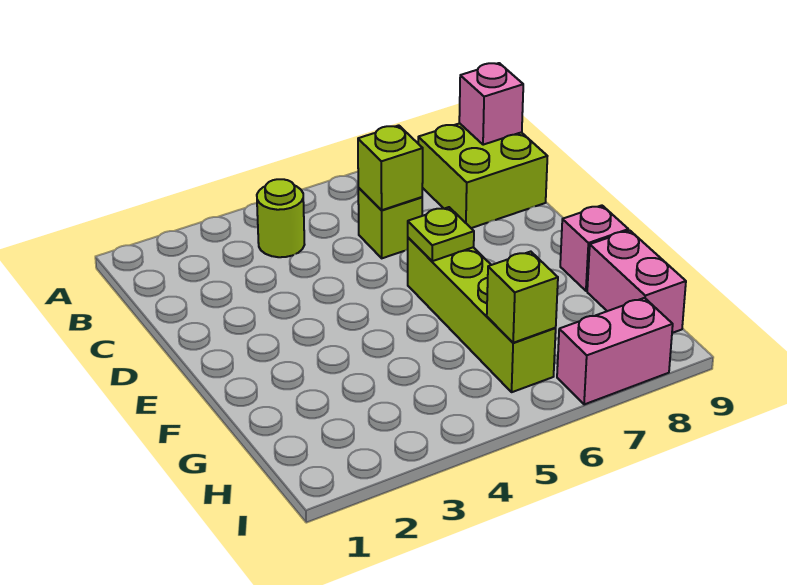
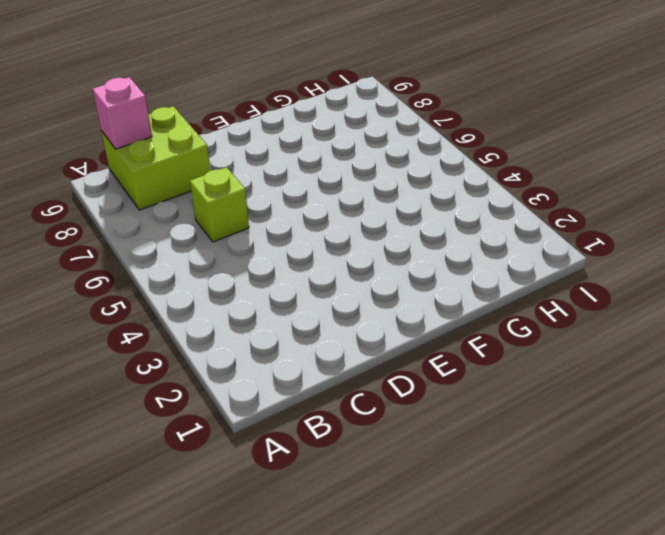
none -> lime 1x1 round brick [257,179,305,257]
none -> lime 1x4 brick [408,238,556,392]

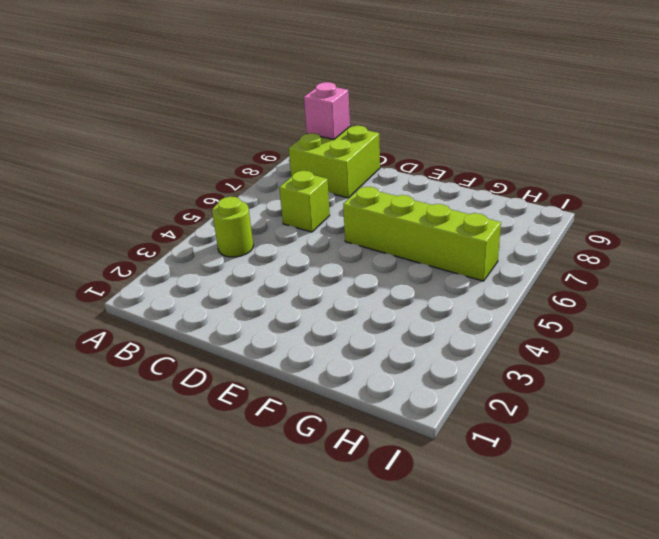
none -> pink 1x1 brick [560,205,628,291]
none -> pink 1x2 brick [587,230,686,333]

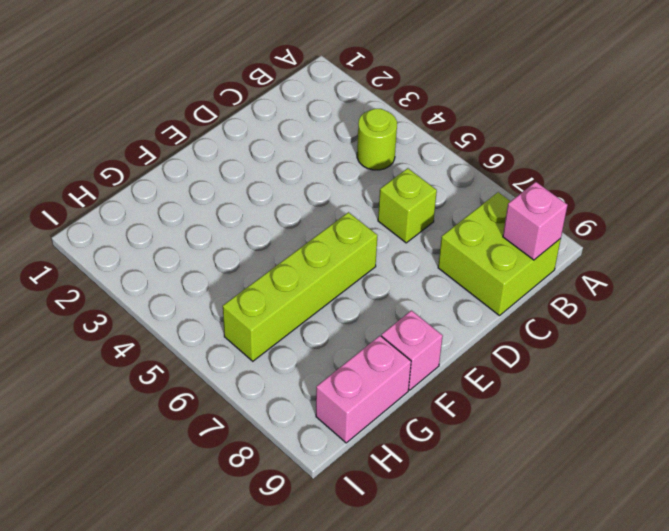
none -> pink 1x2 brick [557,298,673,405]
none -> lime 1x1 brick [358,125,423,210]

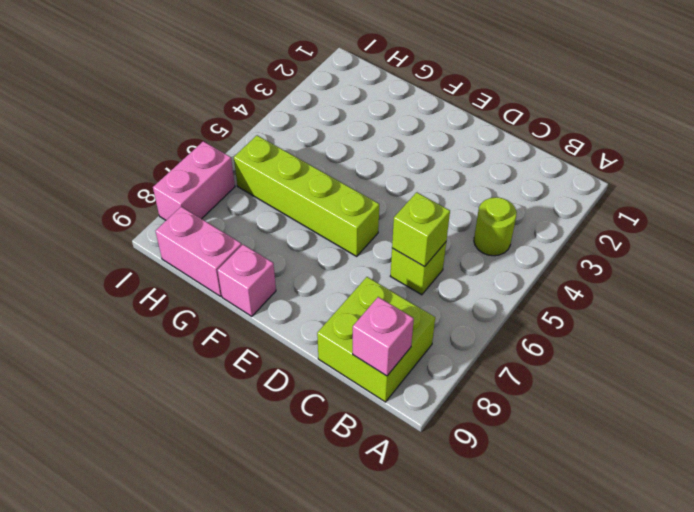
none -> lime 1x1 plate [408,207,474,261]
none -> lime 1x1 brick [487,252,558,343]

